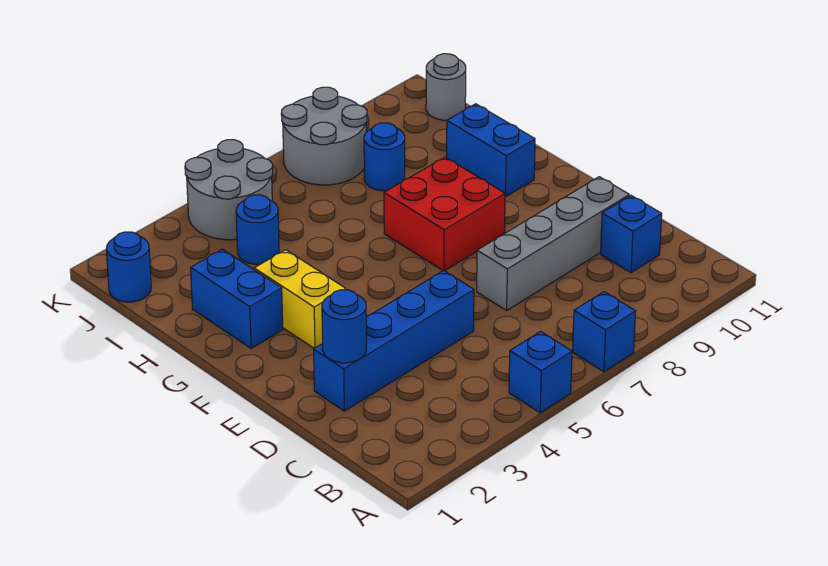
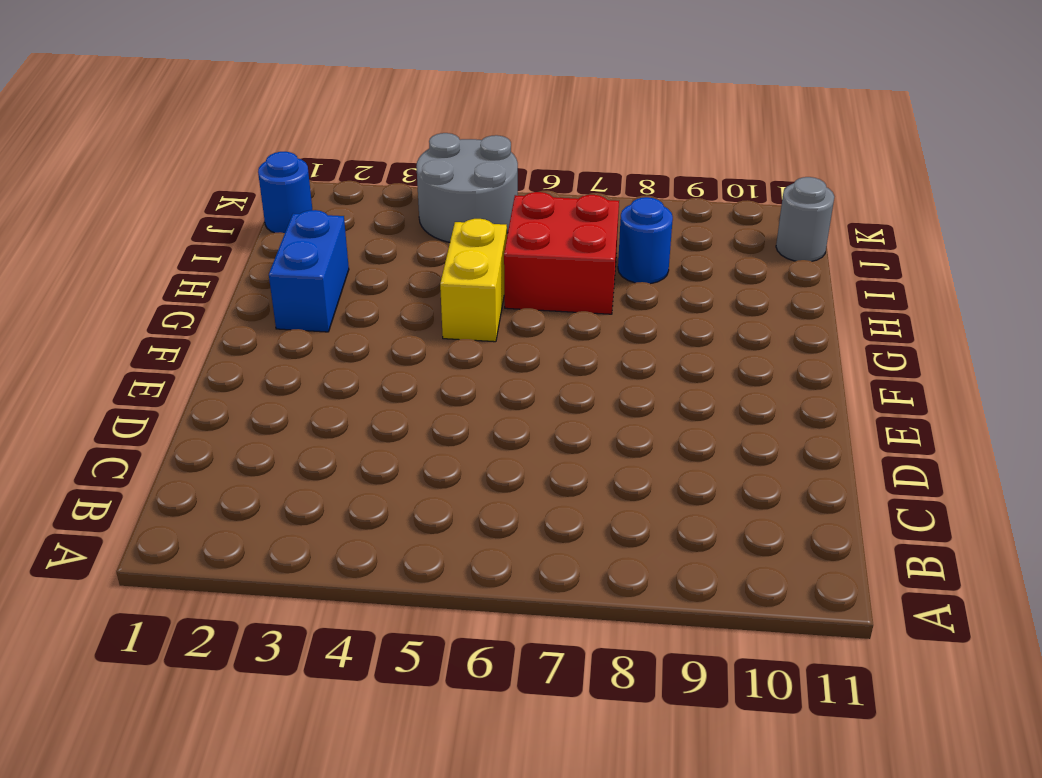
yellow 1x2 brick [440,219,507,342] -> yellow 1x2 brick moved to [254,250,346,348]
red 2x2 brick [504,192,619,314] -> red 2x2 brick moved to [384,157,505,271]
none -> blue 1x1 brick [509,331,572,413]
none -> blue 1x1 brick [573,292,635,372]
none -> blue 1x1 brick [601,196,662,273]

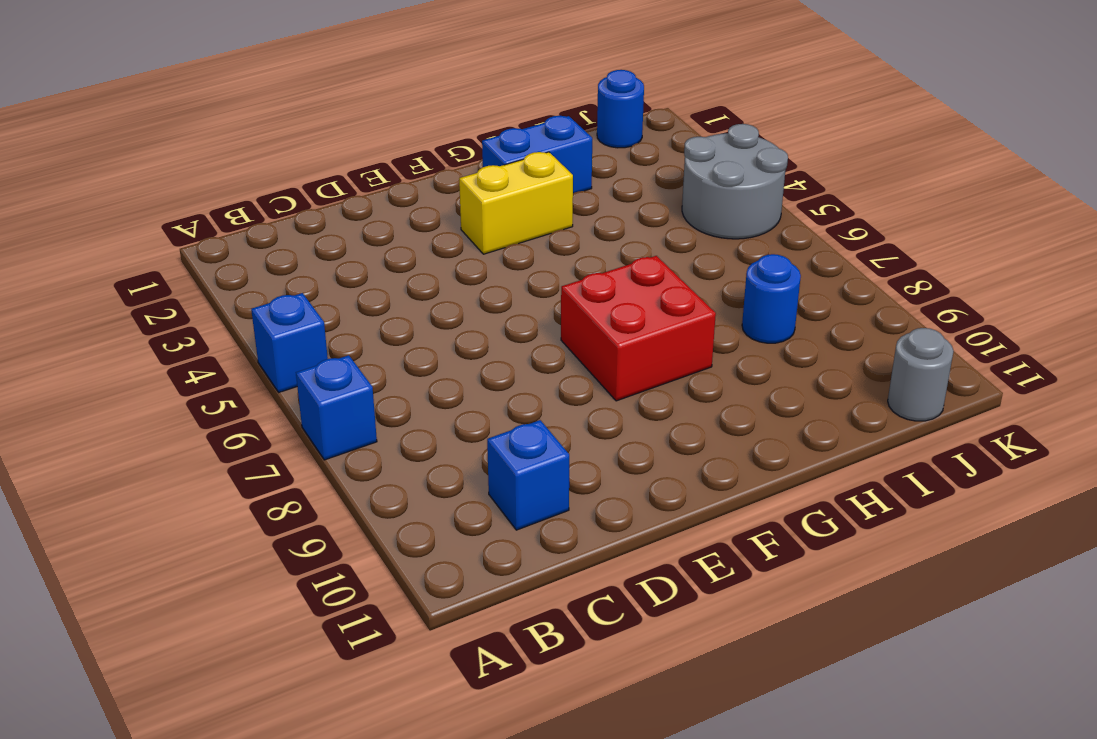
none -> blue 1x4 brick [314,271,474,411]
none -> grey 1x4 brick [477,177,629,311]
none -> blue 1x2 brick [447,104,535,197]

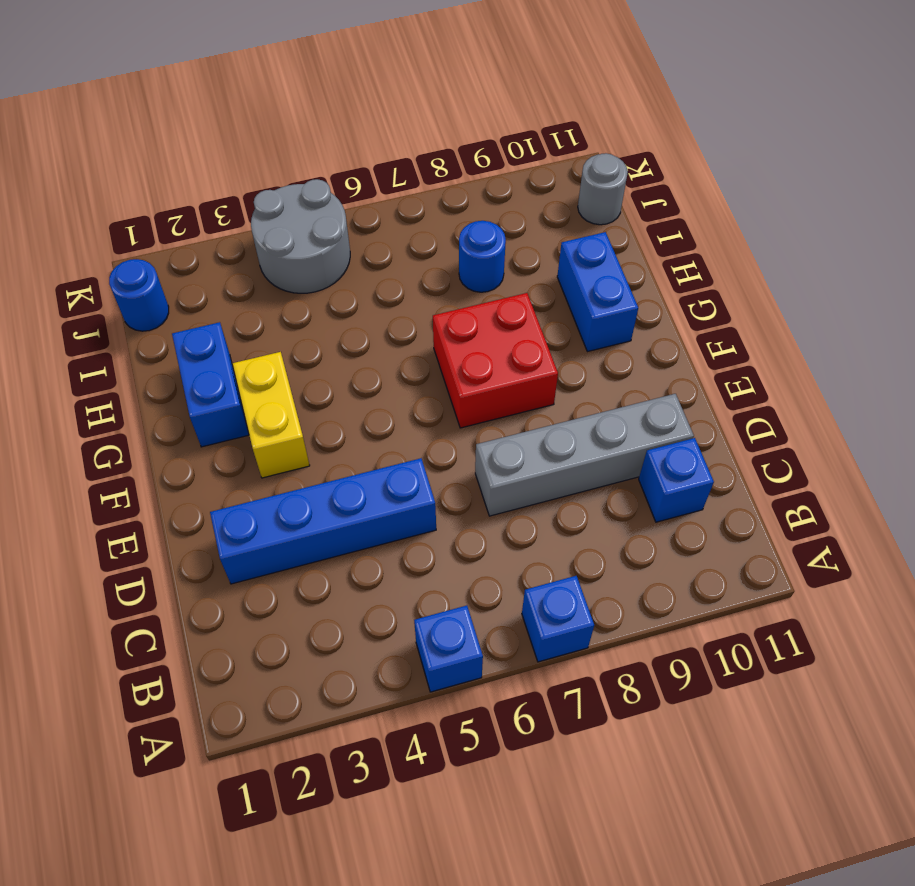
none -> blue 1x1 round brick [236,195,279,264]
none -> grey 2x2 round brick [281,87,367,185]
none -> blue 1x1 round brick [322,290,366,363]

